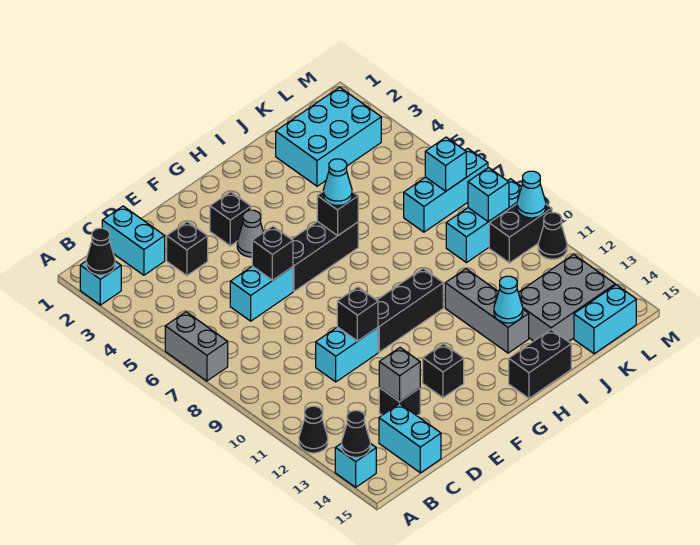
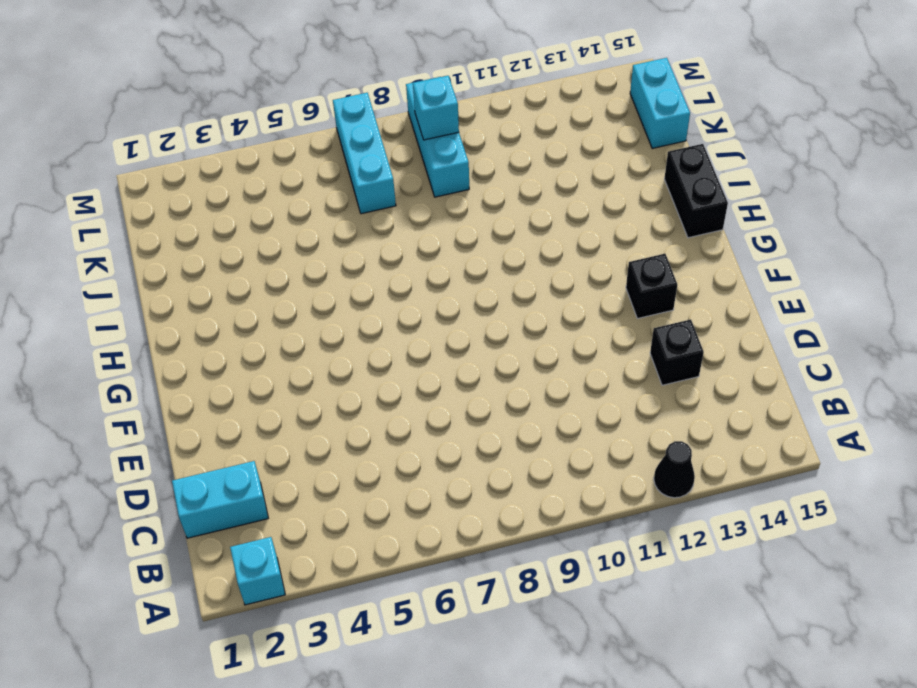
none -> grey 1x2 brick [165,312,228,381]
none -> cyan 1x1 brick [335,443,376,487]
none -> cyan 1x2 brick [379,403,441,473]
none -> black 1x1 brick [167,222,208,276]

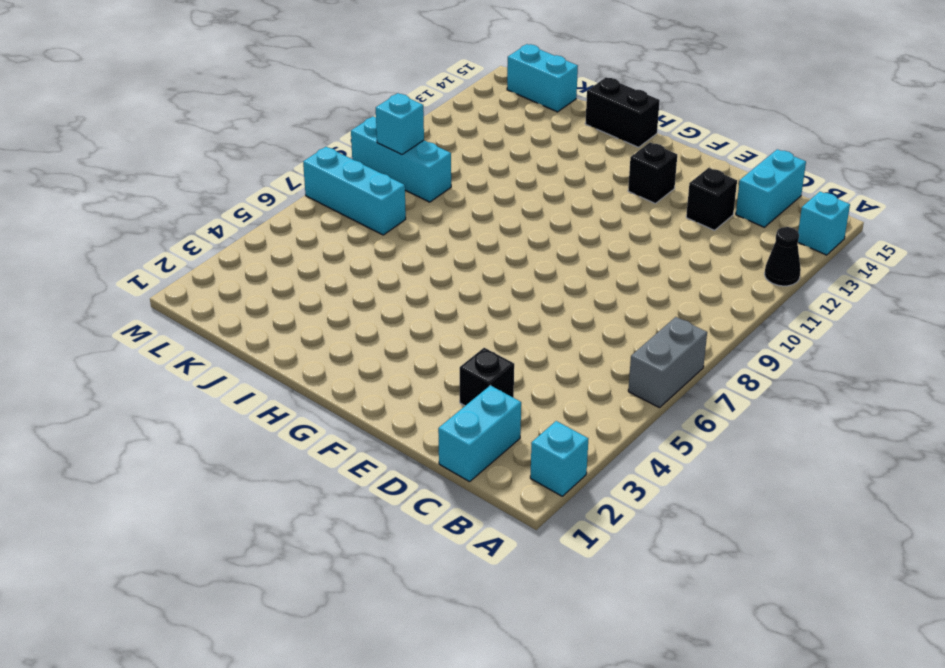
none -> cyan 1x2 brick [230,266,293,321]
none -> cyan 1x2 brick [316,327,378,382]
none -> black 1x1 brick [210,192,251,246]
none -> grey 1x1 cone [237,210,263,257]

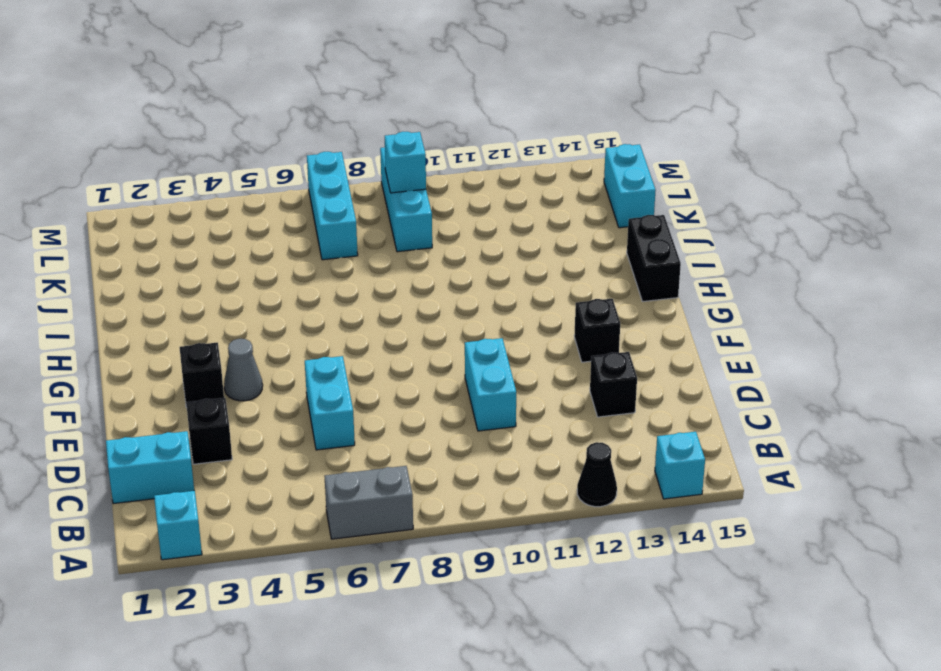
none -> cyan 1x2 brick [379,403,441,473]
none -> black 1x3 brick [292,221,358,291]
none -> black 1x3 brick [377,269,443,352]
none -> grey 1x3 brick [445,269,529,353]

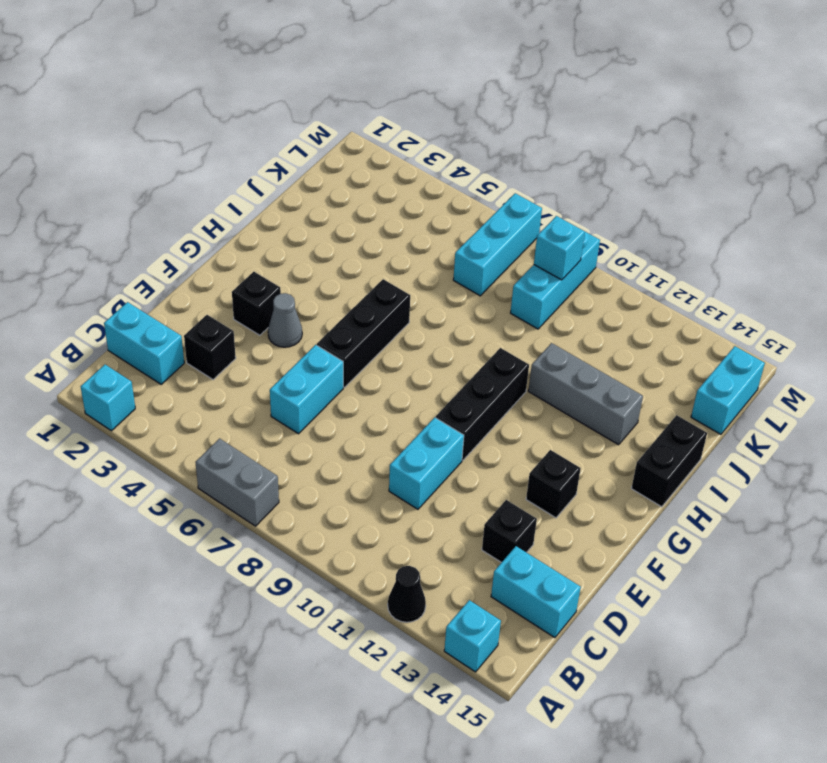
none -> cyan 2x3 brick [276,87,381,186]
none -> grey 2x3 brick [518,254,615,342]
none -> black 1x2 brick [489,204,552,263]
none -> black 1x1 cone [538,213,567,259]

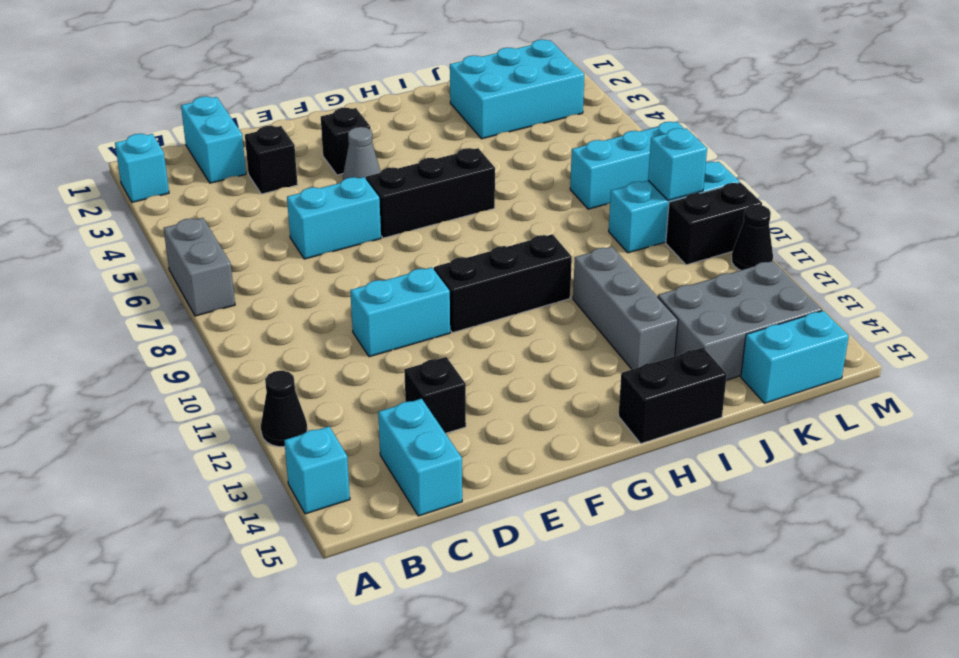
none -> black 1x1 brick [423,344,464,398]
none -> black 1x1 cone [86,228,115,275]
none -> black 1x1 cone [342,411,370,457]
none -> grey 1x1 brick [379,348,420,402]

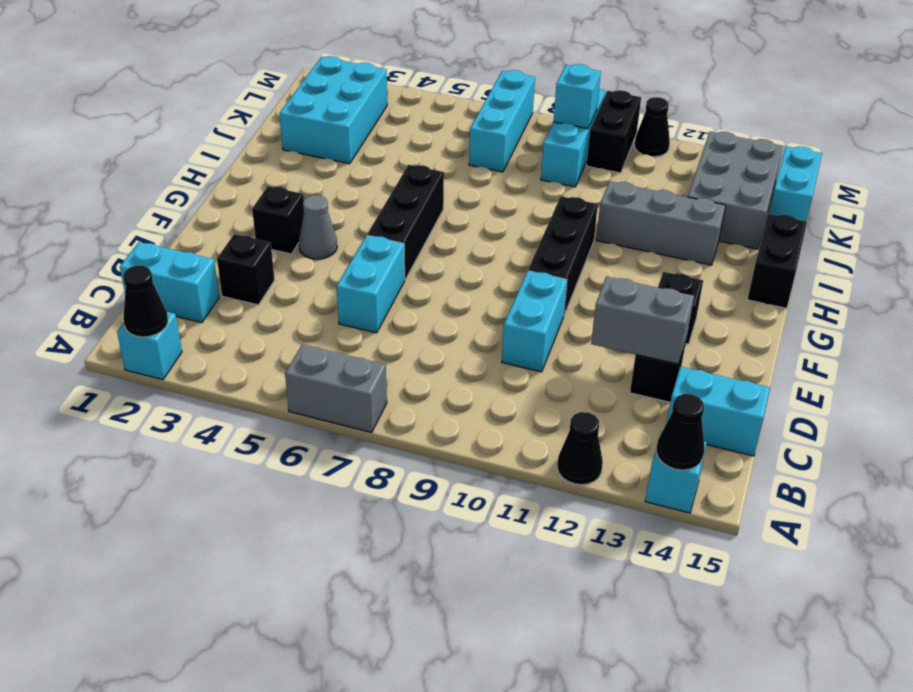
grey 1x2 brick [591,277,694,364] -> grey 1x1 brick [379,348,420,402]
none -> black 1x1 brick [252,226,293,280]
none -> black 1x1 brick [337,287,378,341]
none -> black 1x1 brick [317,192,358,236]
none -> cyan 1x1 cone [494,276,523,323]

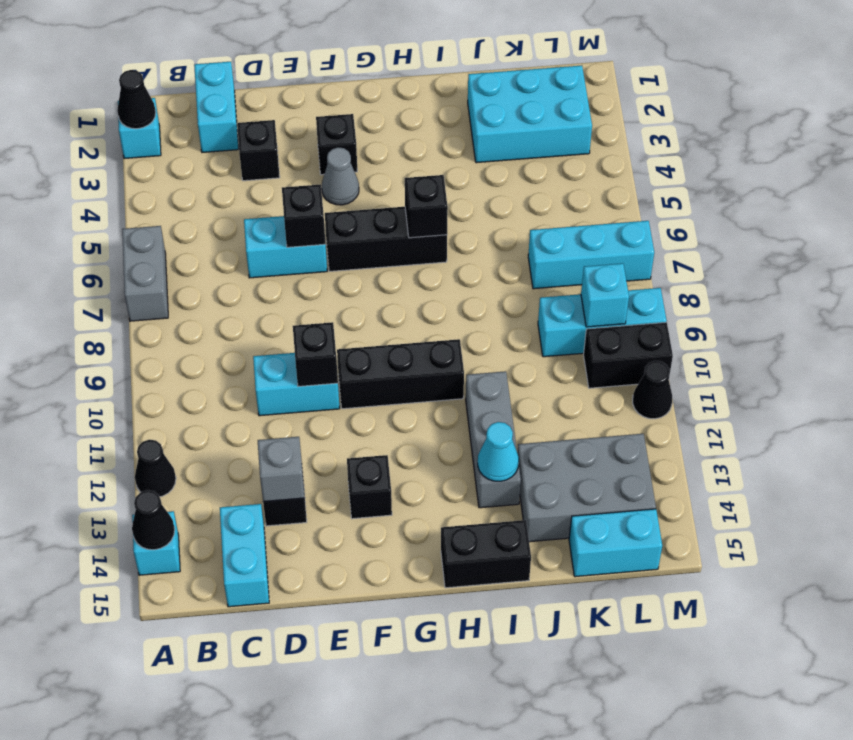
none -> cyan 1x1 brick [425,137,466,191]
none -> cyan 1x1 cone [517,171,546,218]
none -> cyan 1x1 cone [323,159,352,205]

